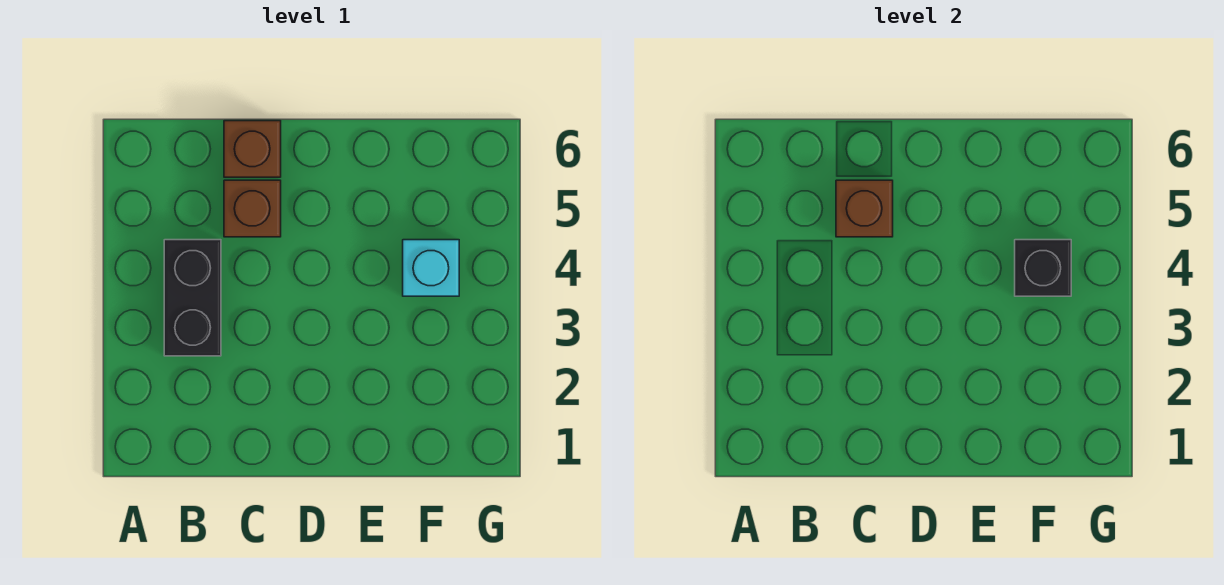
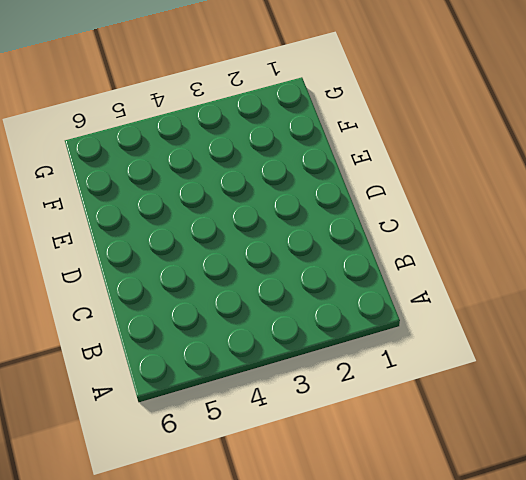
none -> black 1x2 brick [164,240,221,356]
none -> brown 1x1 brick [224,180,281,237]

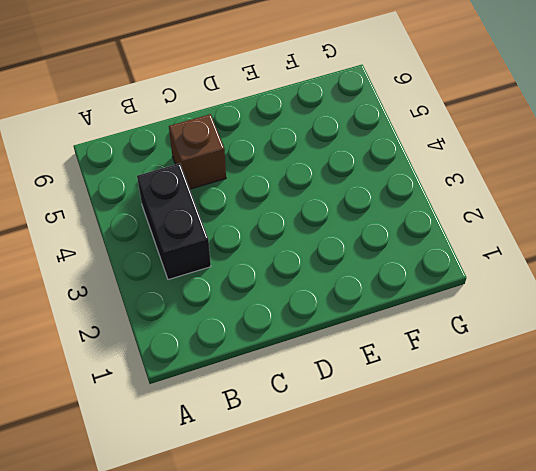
none -> brown 1x1 brick [224,121,281,177]
none -> cyan 1x1 brick [403,240,459,296]

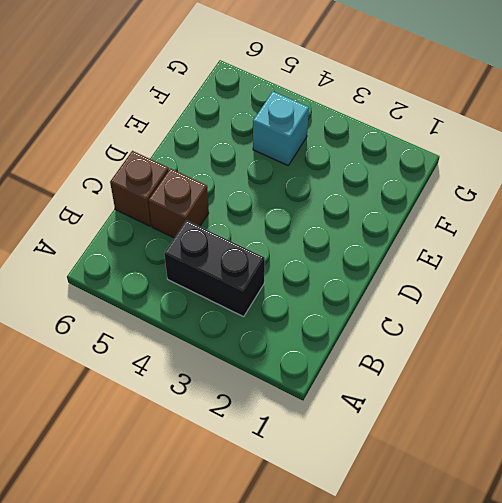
none -> brown 1x1 brick [836,180,893,237]
none -> black 1x1 brick [1015,240,1071,296]

